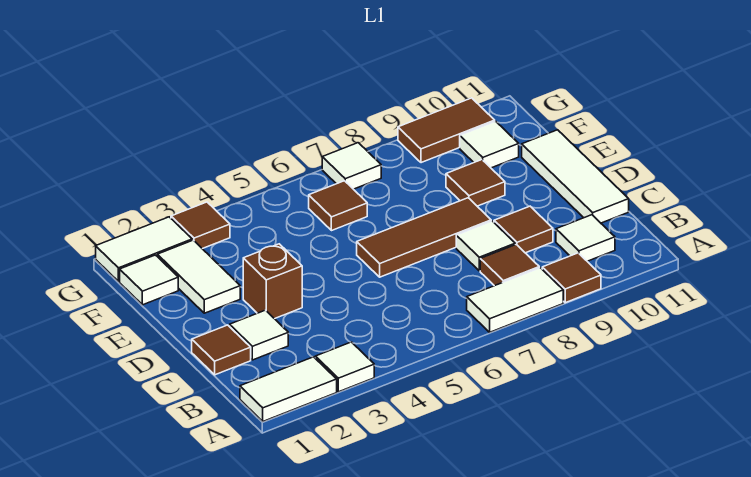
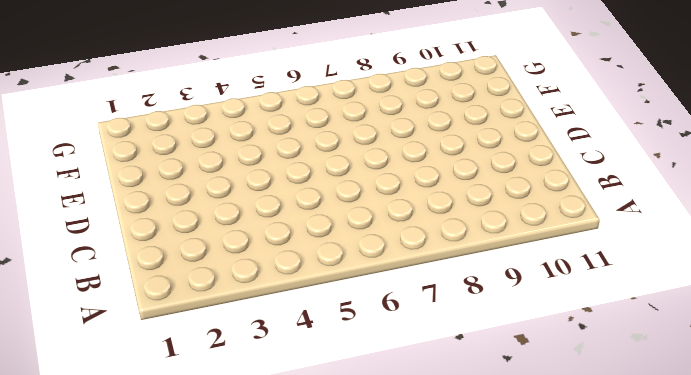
none -> white 1x2 tile [240,357,337,421]
none -> white 1x1 tile [315,342,374,392]
none -> white 1x2 tile [467,268,563,332]

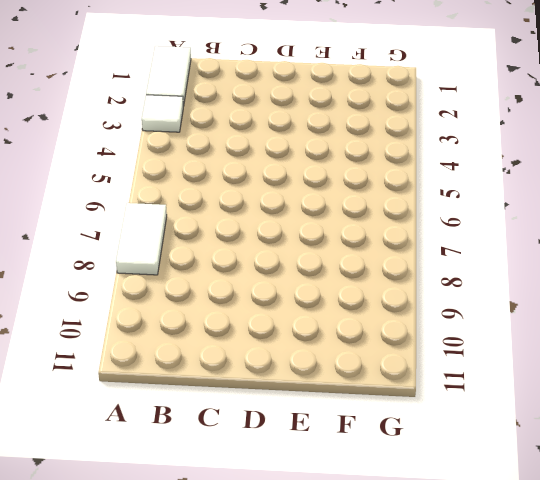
none -> brown 1x1 tile [542,253,601,303]
none -> brown 1x1 tile [480,244,539,286]
none -> white 1x1 tile [556,215,615,261]

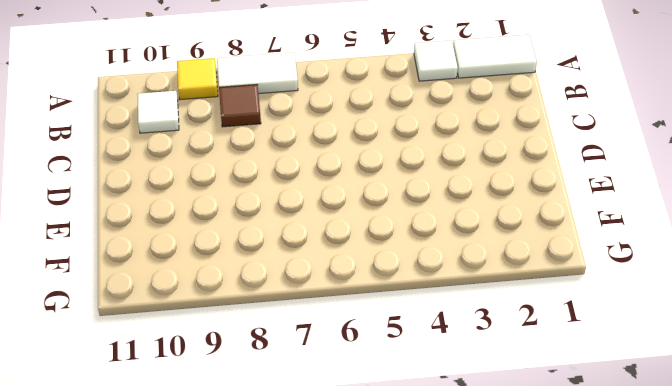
yellow 1x1 tile [177,58,218,100] -> brown 1x1 tile [542,253,601,303]
none -> brown 1x1 tile [192,325,251,375]
none -> white 1x1 tile [230,310,288,360]
none -> white 1x1 tile [456,221,515,271]

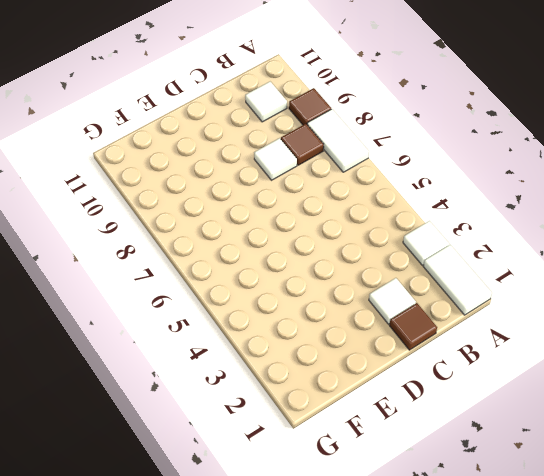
none -> brown 1x1 tile [494,206,553,253]
none -> white 1x3 tile [522,130,629,223]
none -> brown 1x1 brick [243,244,302,319]

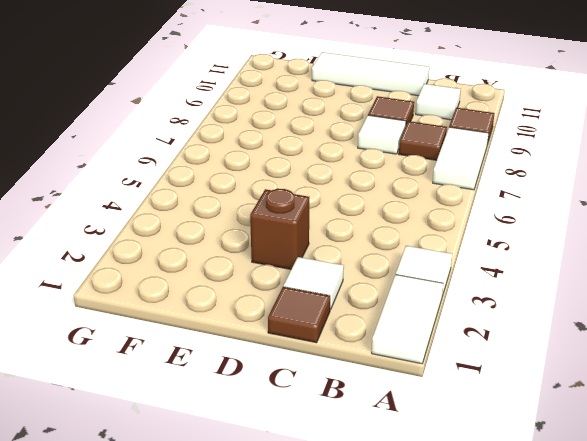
none -> brown 1x3 tile [357,198,491,277]
none -> white 1x2 tile [157,240,240,313]
none -> brown 1x1 tile [446,160,505,206]

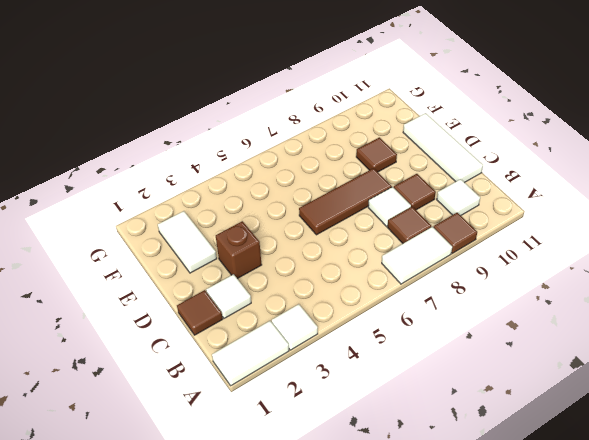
none -> white 1x1 tile [120,255,178,305]
none -> brown 1x1 tile [309,181,367,231]
none -> white 1x1 tile [460,121,519,168]

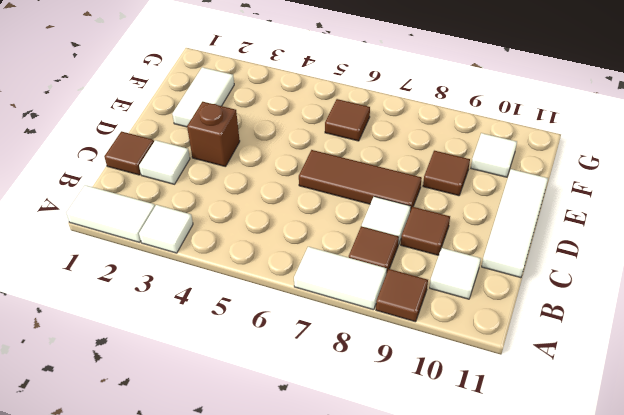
none -> white 1x1 tile [120,255,178,305]
none -> white 1x2 tile [96,217,192,281]
none -> brown 1x1 tile [171,202,230,249]

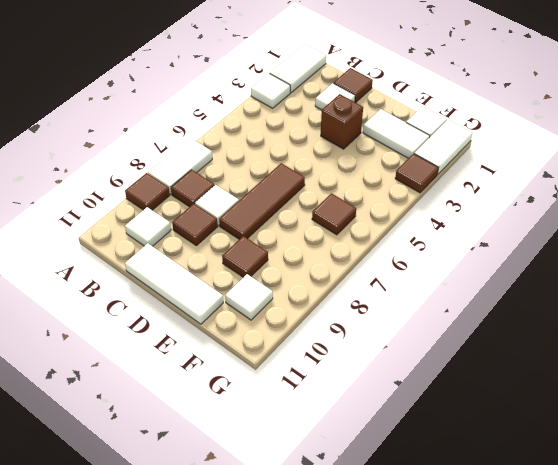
none -> white 1x1 tile [322,143,381,189]
none -> brown 1x2 tile [398,98,495,163]

